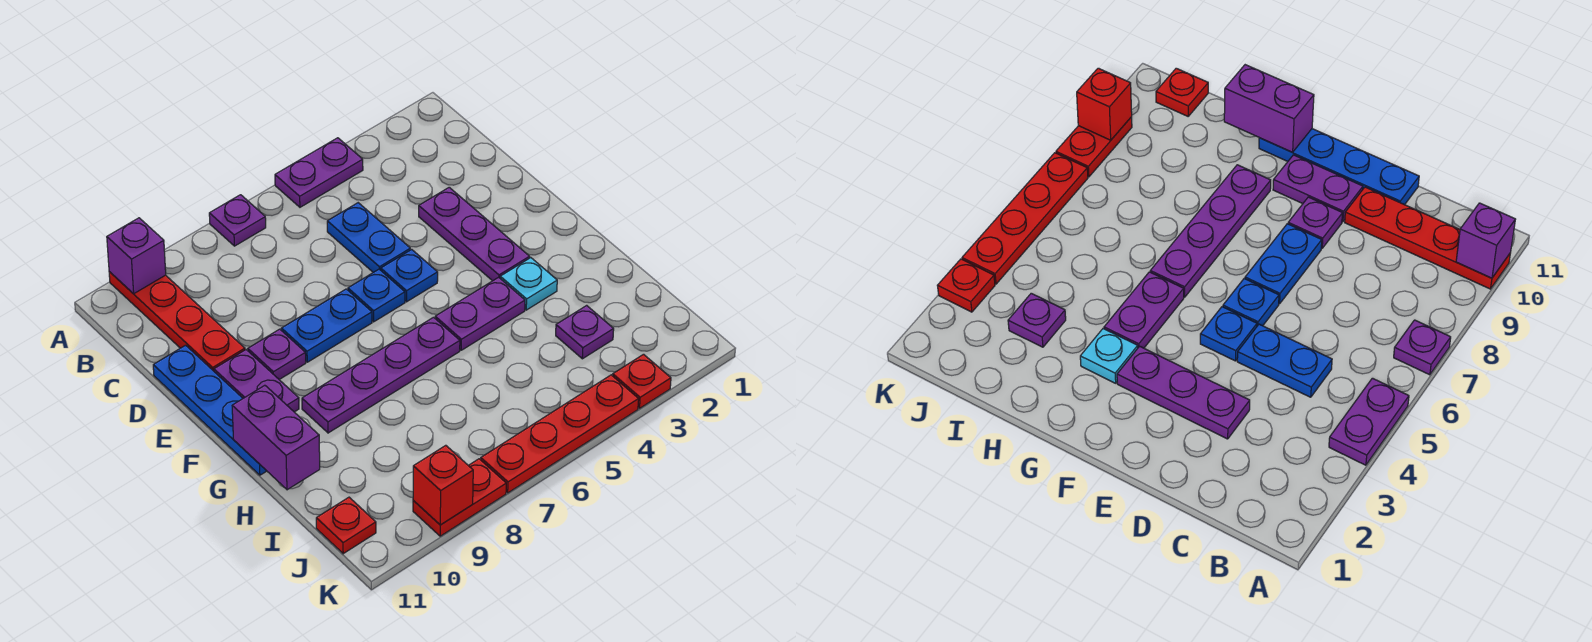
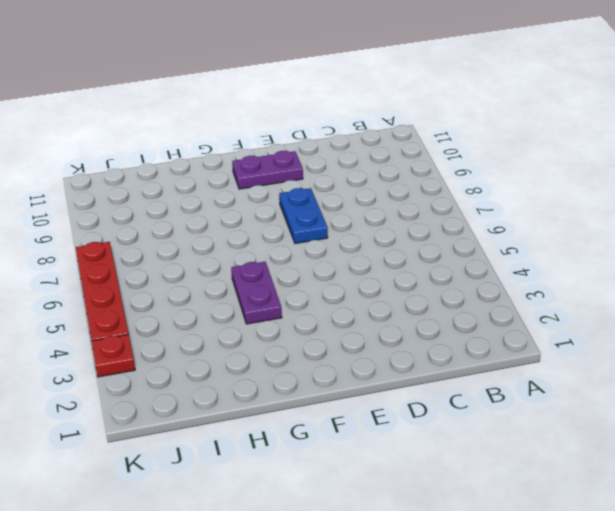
none -> purple 1x2 plate [275,138,363,207]
none -> purple 1x1 plate [209,195,266,246]
none -> red 1x4 plate [109,272,245,371]

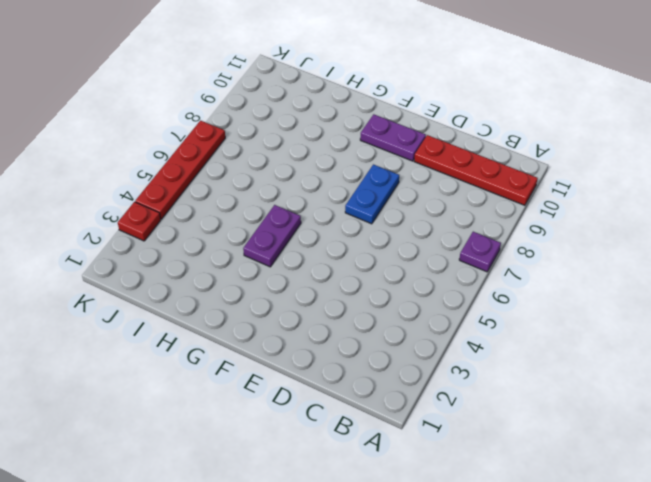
none -> purple 1x2 plate [275,138,363,207]
none -> blue 1x2 plate [327,203,410,272]
none -> purple 1x3 plate [419,187,530,281]

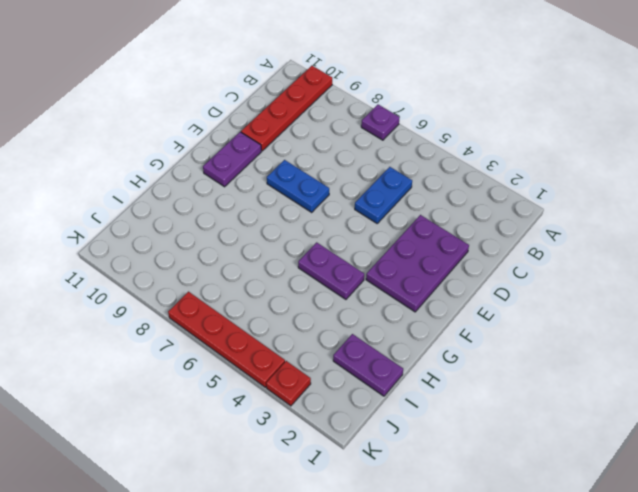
purple 2x3 plate [366,215,469,312] -> purple 1x3 plate [419,187,530,281]
purple 1x2 plate [333,334,403,396] -> purple 1x2 plate moved to [275,138,363,207]
none -> blue 1x4 plate [153,345,266,475]
none -> blue 1x1 plate [381,249,438,302]
none -> blue 1x1 plate [348,269,405,322]

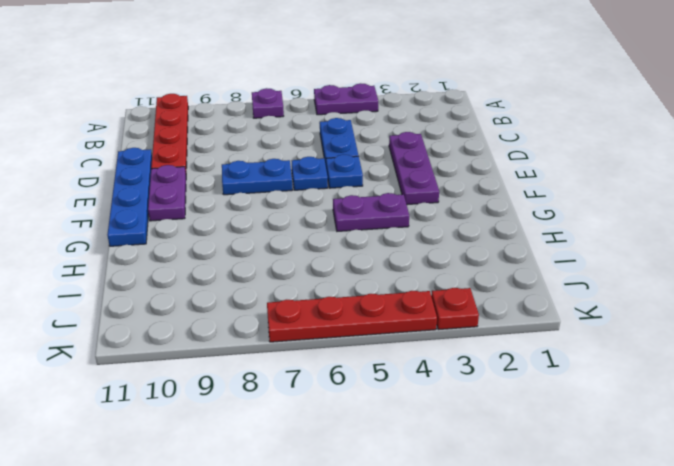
none -> purple 1x1 plate [248,329,306,380]
none -> cyan 1x1 plate [500,258,557,310]
none -> purple 1x4 plate [302,317,460,433]

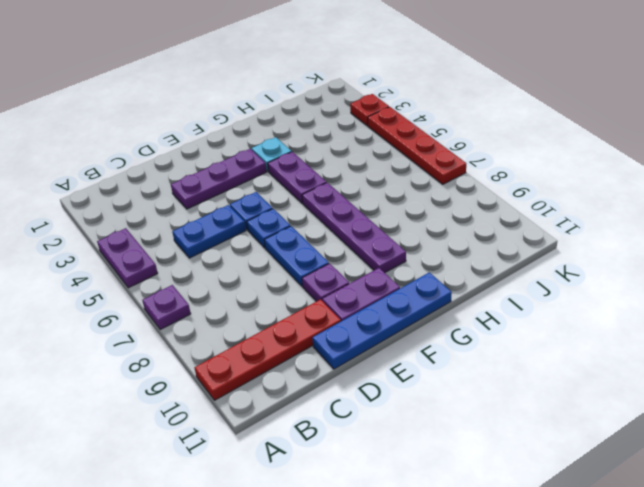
none -> purple 1x1 plate [556,305,614,359]
none -> red 1x1 plate [316,497,376,554]
none -> red 1x2 plate [413,459,506,536]

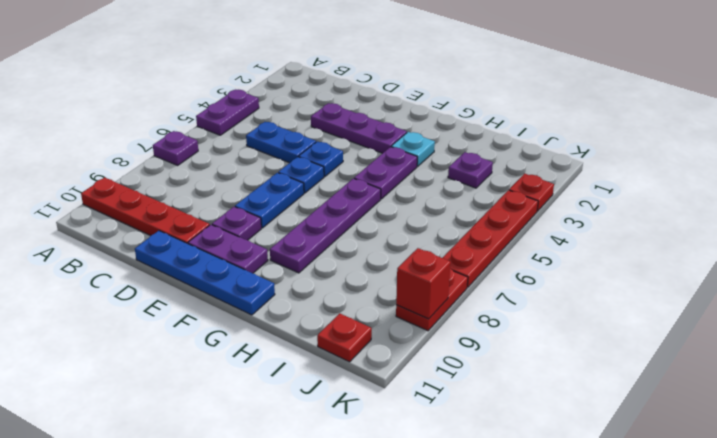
none -> purple 1x1 brick [107,218,166,294]
none -> purple 1x2 brick [232,385,320,490]

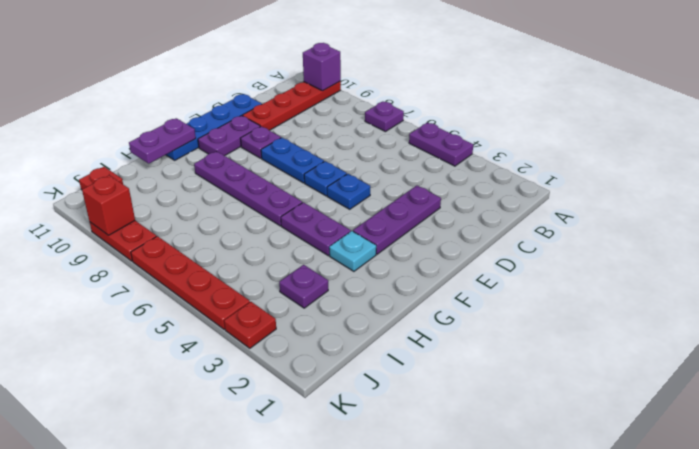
purple 1x2 plate [129,118,196,163] -> purple 1x2 brick [232,385,320,490]
none -> blue 1x2 plate [327,203,410,272]

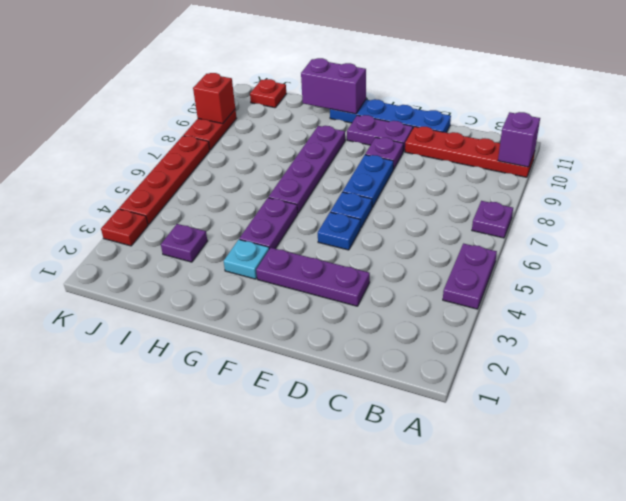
none -> blue 1x2 plate [327,203,410,272]

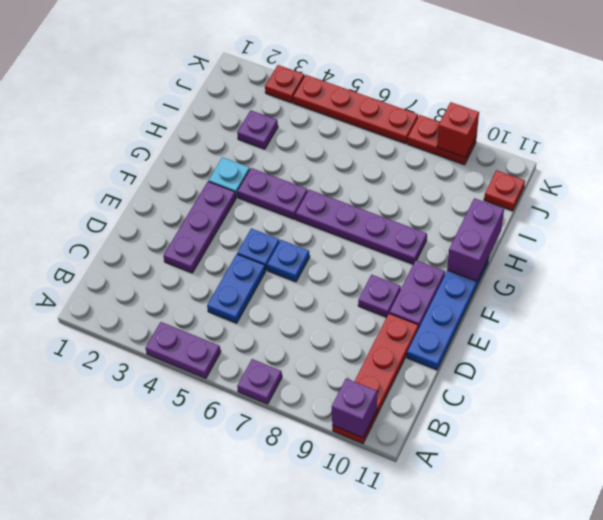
none -> blue 1x2 plate [281,289,372,362]

